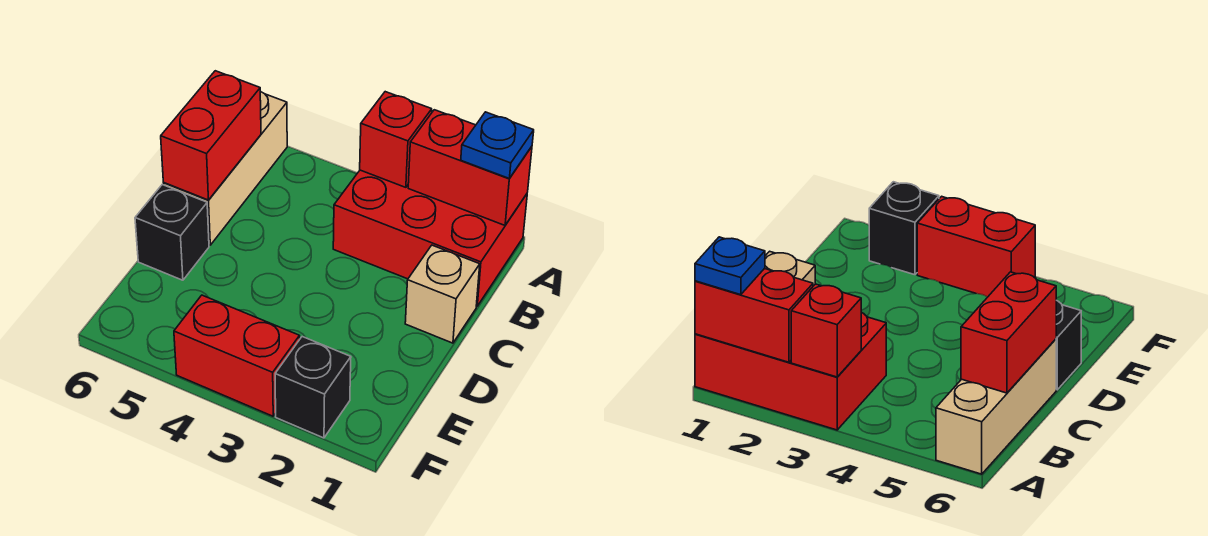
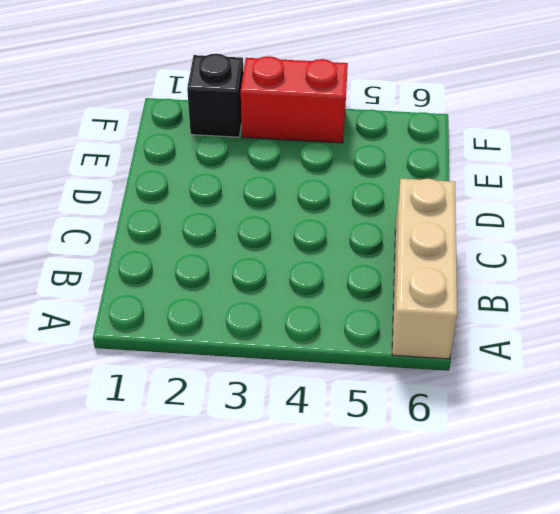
none -> red 2x3 brick [333,170,527,306]
none -> tan 1x1 brick [405,245,480,343]

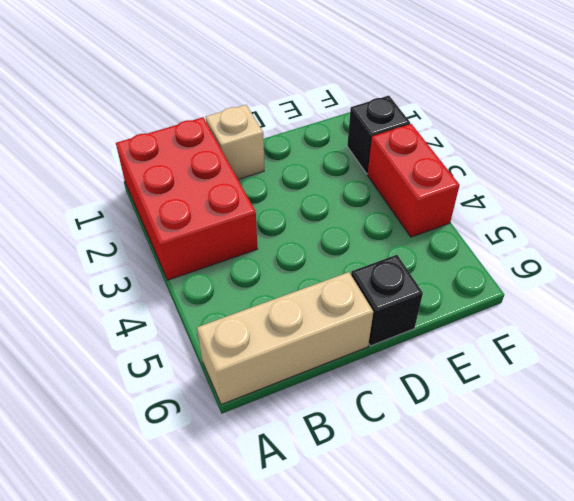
none -> red 1x2 brick [408,110,532,225]
none -> red 1x1 brick [360,92,432,187]

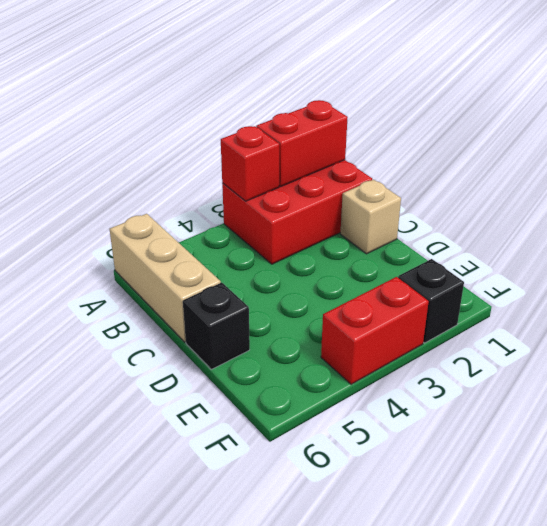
none -> red 1x2 brick [161,71,261,200]
none -> blue 1x1 plate [461,112,534,178]

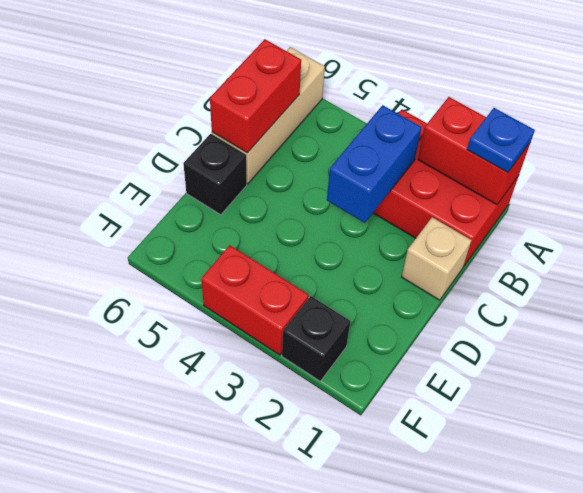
blue 1x2 brick [327,105,421,223] -> none
none -> red 1x1 brick [360,92,432,187]

